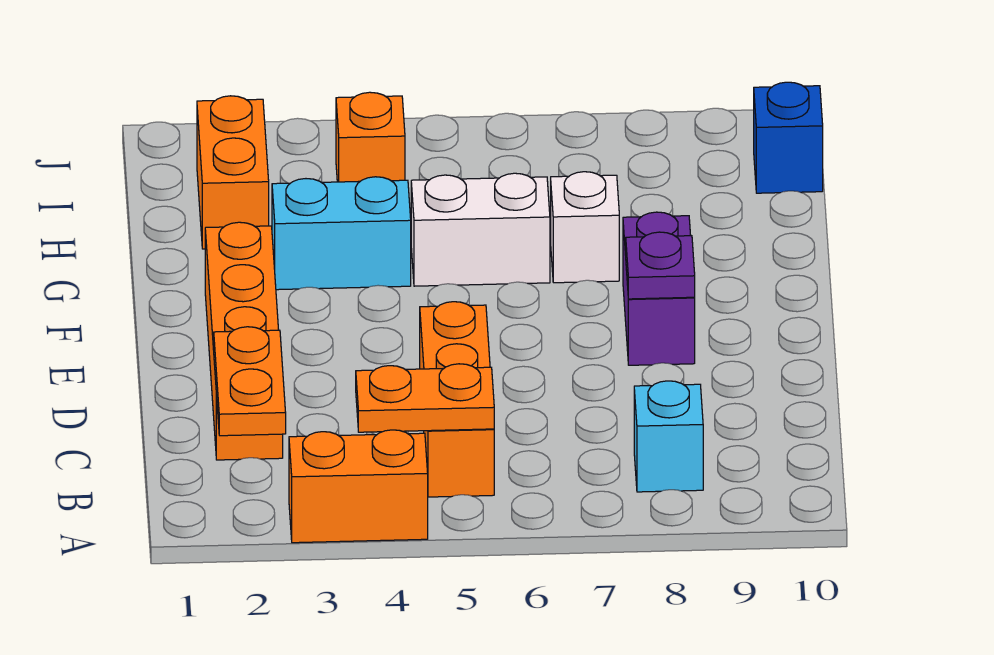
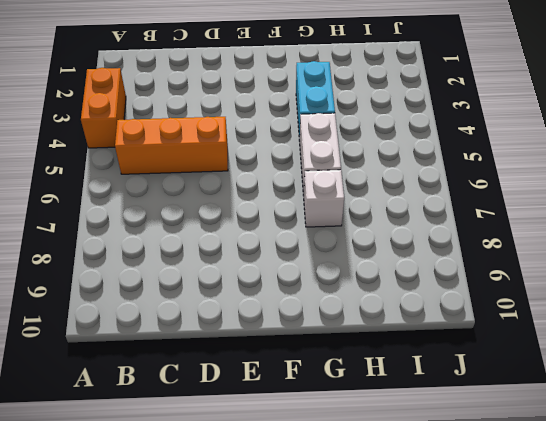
none -> cyan 1x1 brick [634,381,703,492]
none -> orange 1x4 brick [205,222,283,460]
none -> purple 1x2 brick [623,212,695,365]

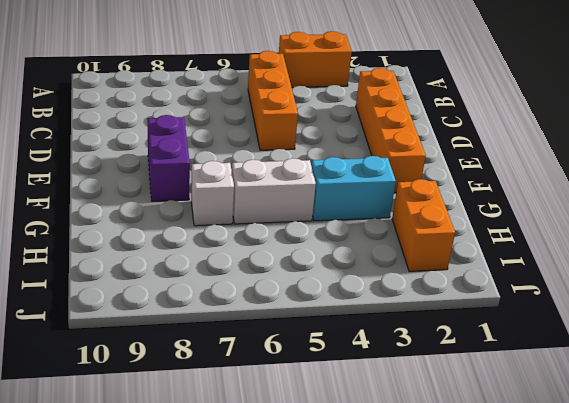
none -> cyan 1x1 brick [634,381,703,492]
none -> orange 1x1 brick [336,92,405,182]
none -> blue 1x1 brick [754,82,823,193]

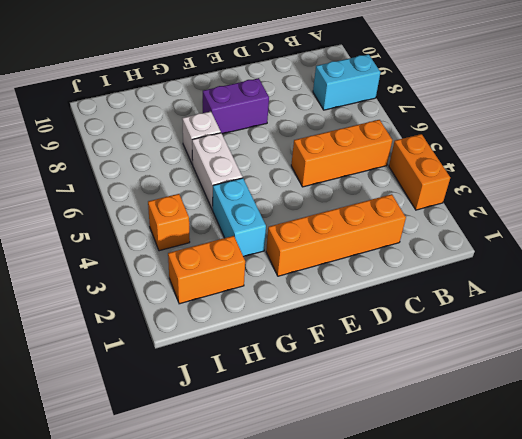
cyan 1x2 brick [313,54,381,110] -> cyan 1x1 brick [634,381,703,492]
none -> blue 1x1 brick [754,82,823,193]
none -> orange 1x2 plate [214,327,286,436]
none -> orange 1x2 plate [356,364,494,432]

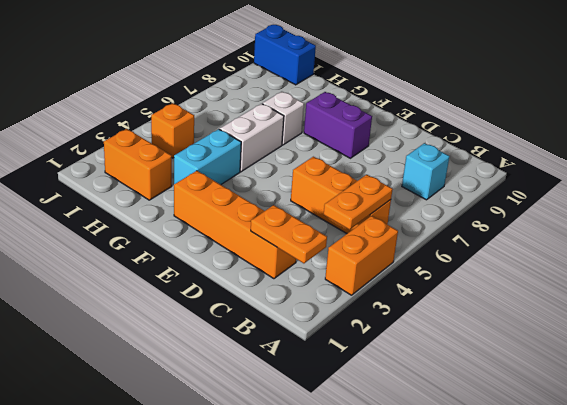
blue 1x2 brick [254,25,316,85] -> blue 1x1 brick [754,82,823,193]
none -> purple 1x1 plate [626,232,695,299]

